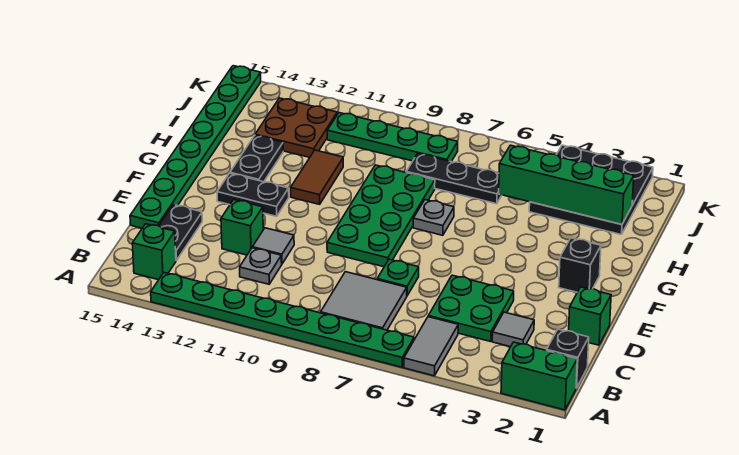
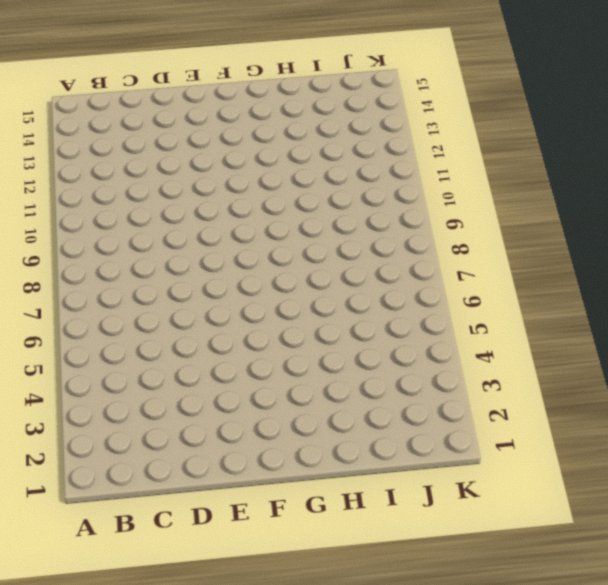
none -> green 1x2 brick [501,342,577,410]
none -> grey 1x2 tile [404,317,458,376]
none -> green 1x8 plate [151,273,414,367]

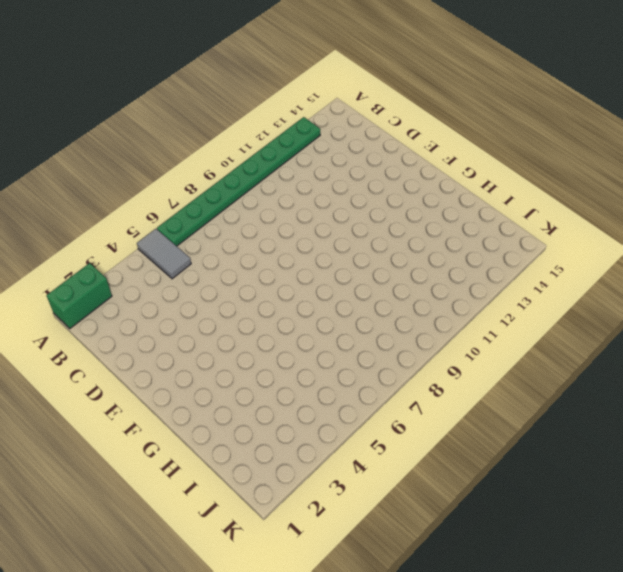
none -> black 1x1 brick [547,329,589,388]
none -> grey 2x2 tile [321,272,407,330]
none -> green 1x1 brick [132,224,176,280]

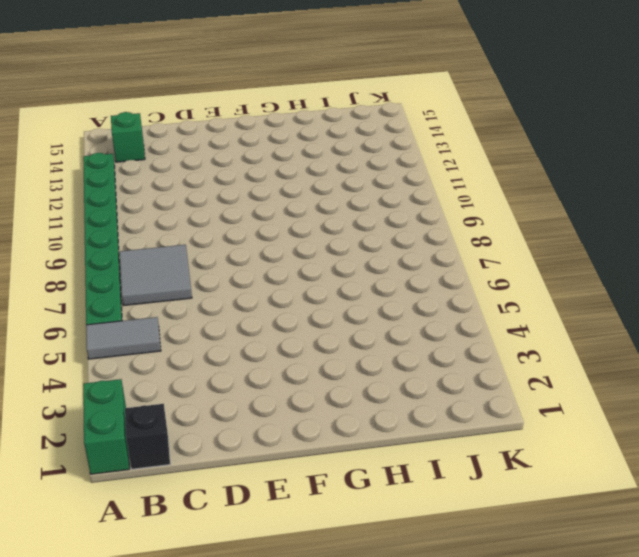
none -> grey 1x1 tile [492,312,534,347]
none -> green 2x2 plate [428,275,514,341]
none -> grey 1x1 plate [240,248,282,284]

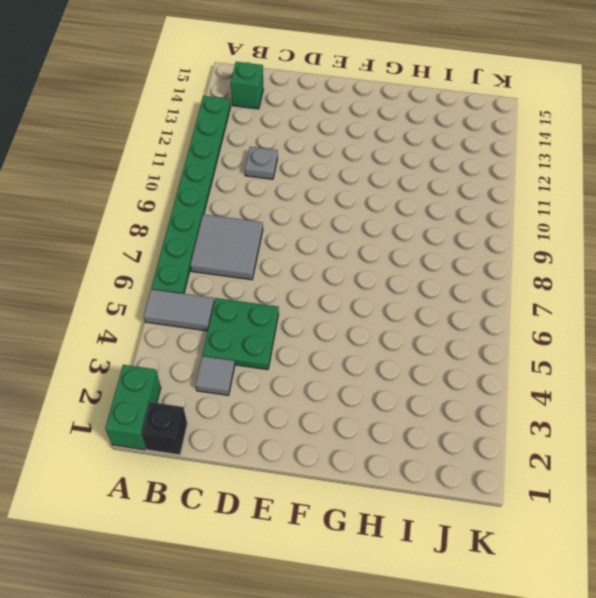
none -> black 1x2 plate [159,205,202,261]
none -> green 1x1 brick [569,287,611,345]
none -> green 1x1 plate [377,259,419,295]

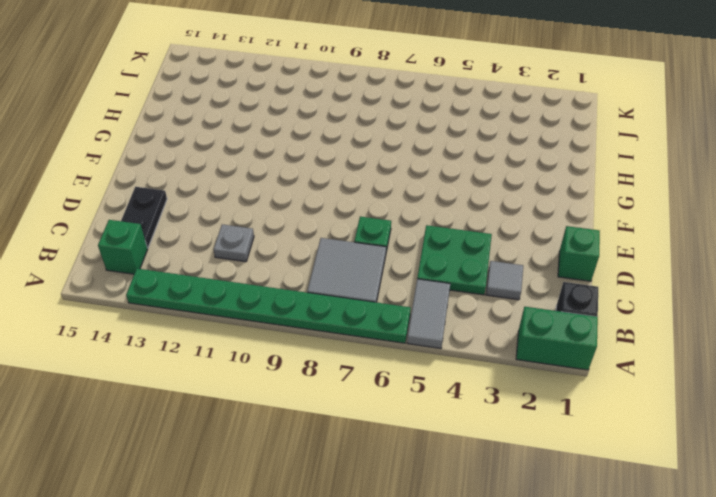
none -> grey 1x1 tile [253,228,294,264]
none -> green 1x1 brick [221,200,263,255]
none -> green 1x8 plate [130,66,261,228]

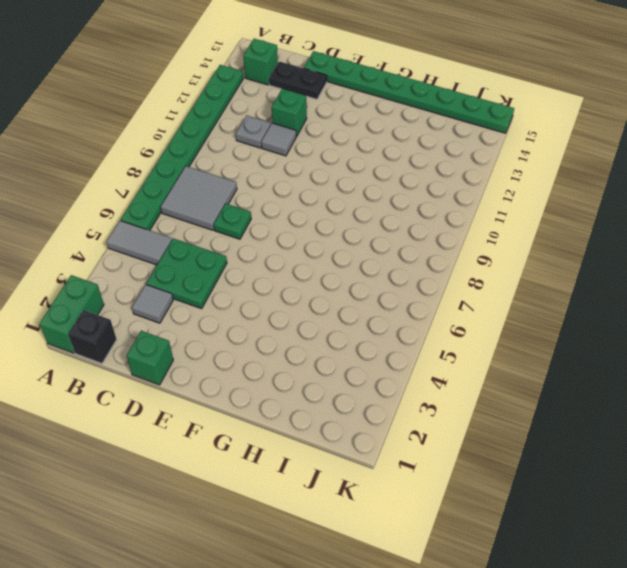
none -> green 2x4 plate [327,165,435,267]
none -> black 1x1 brick [559,238,601,292]
none -> black 1x2 plate [217,173,289,216]

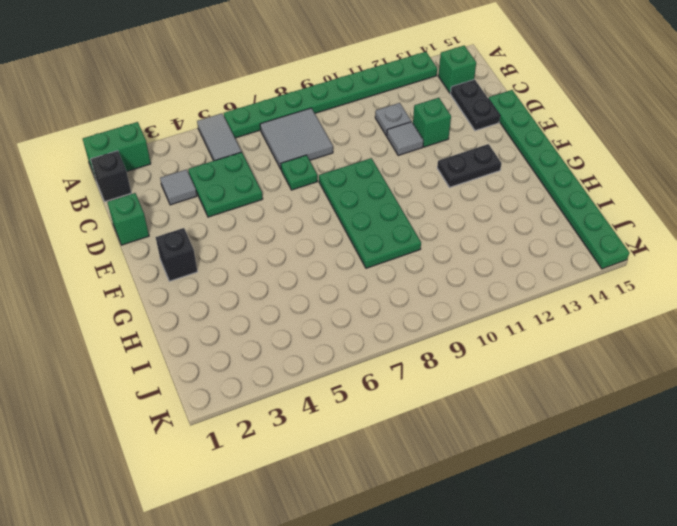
none -> grey 1x1 plate [413,200,454,235]
none -> brown 1x2 tile [291,150,343,204]
none -> black 1x2 plate [230,135,283,182]

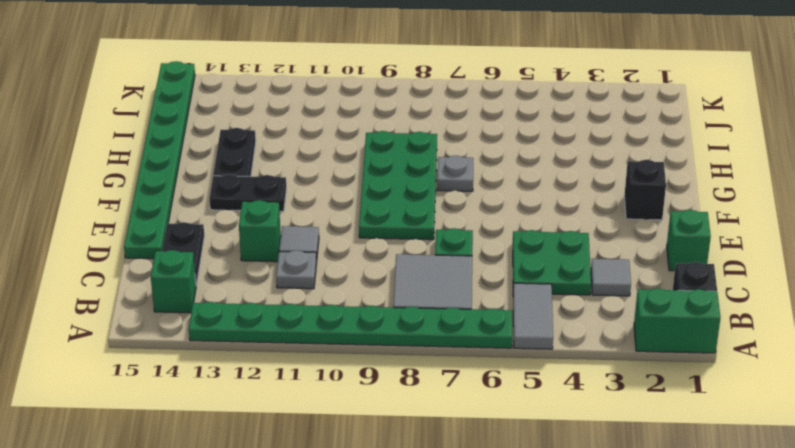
none -> brown 1x2 tile [291,150,343,204]
none -> black 3x3 plate [529,145,653,235]
none -> black 1x3 plate [406,153,502,204]

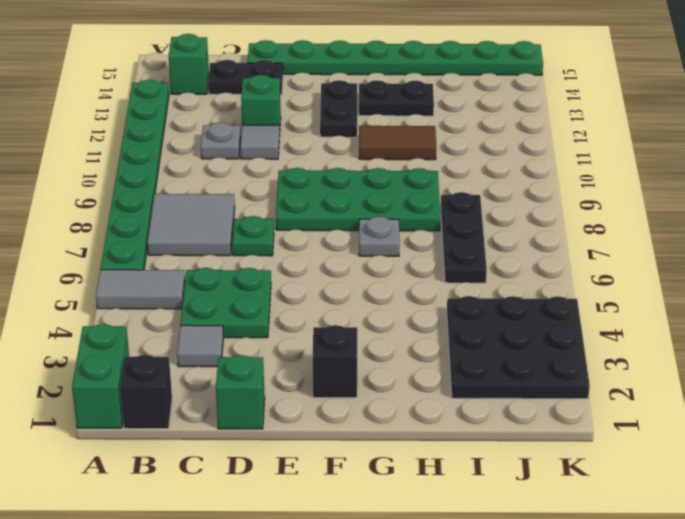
none -> brown 2x2 plate [255,98,337,157]
none -> green 1x4 plate [327,113,458,162]
none -> green 1x4 brick [499,145,634,224]

